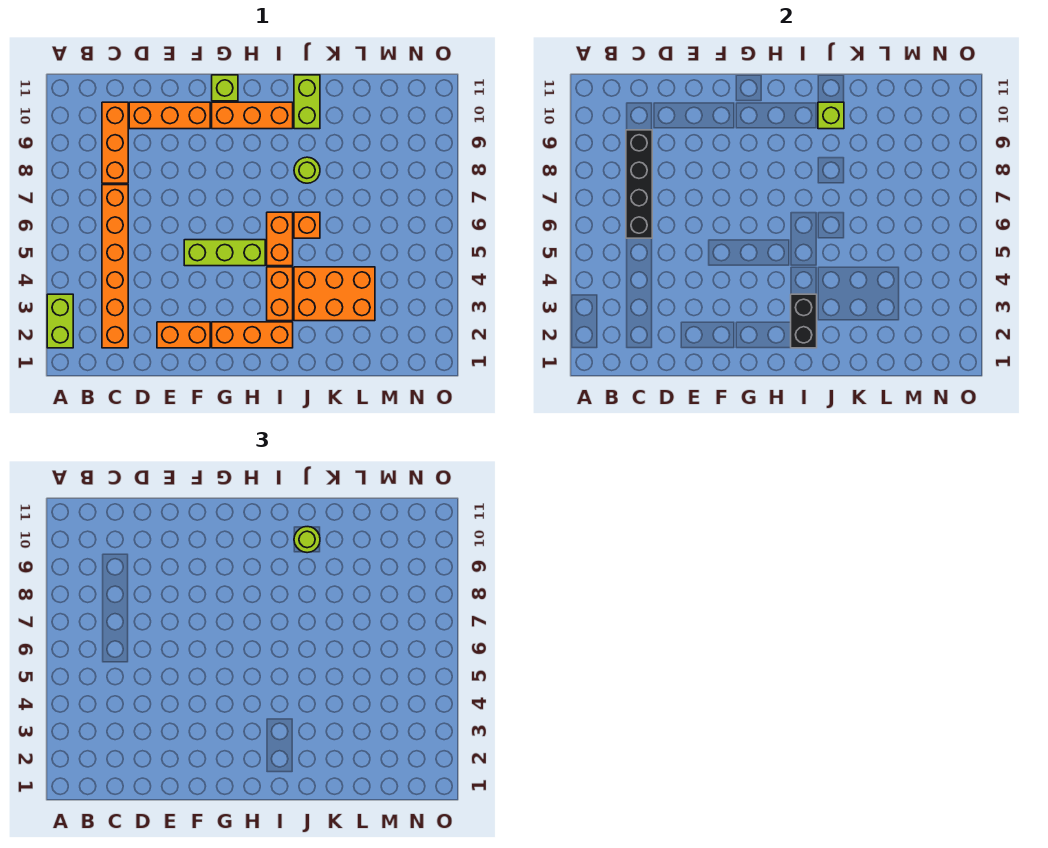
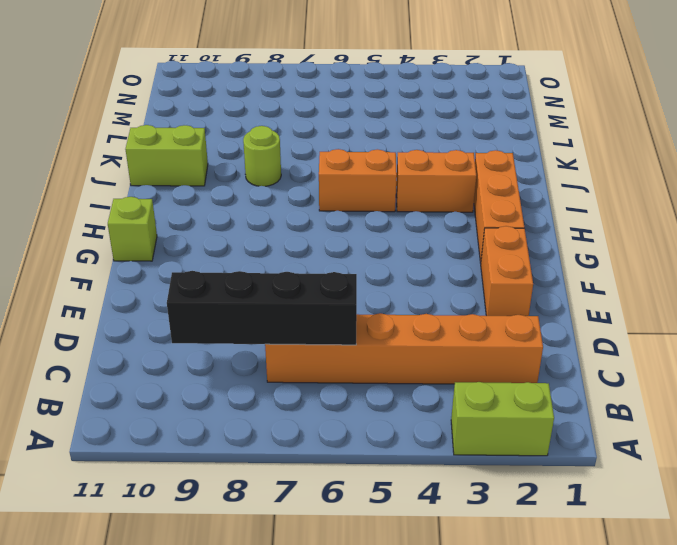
none -> orange 1x3 brick [102,102,128,183]
none -> orange 1x3 brick [129,102,210,129]
none -> lime 1x3 brick [184,240,265,266]

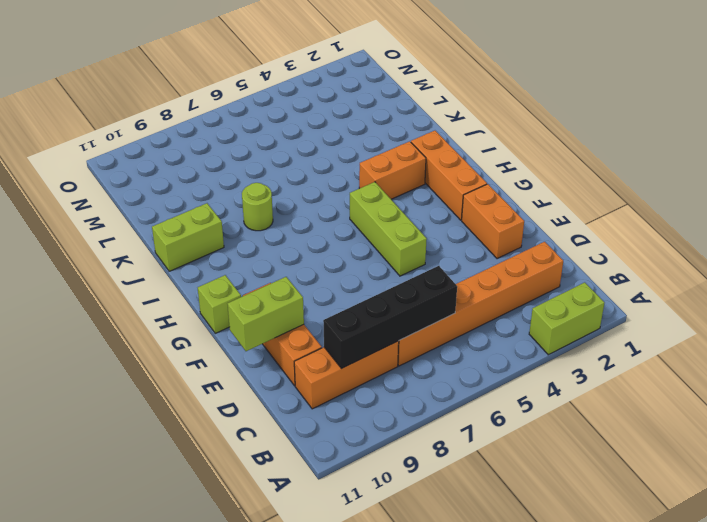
lime 1x2 brick [228,277,304,351] -> none
none -> orange 1x3 brick [212,102,293,129]
none -> orange 1x2 brick [267,212,293,266]
none -> orange 2x3 brick [294,267,375,321]

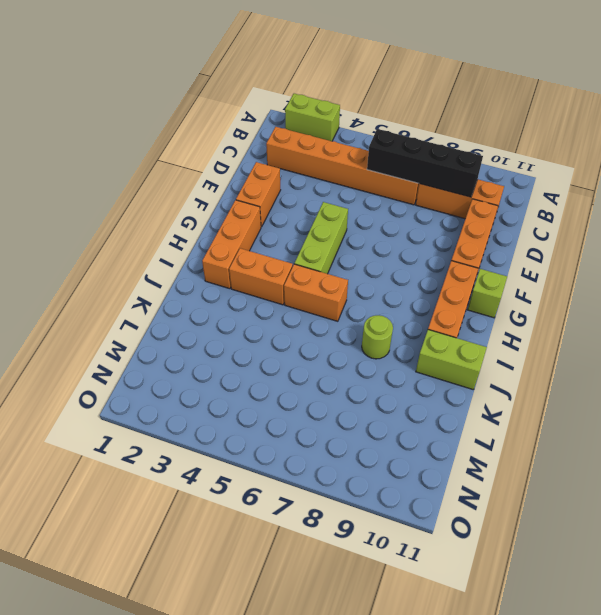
none -> orange 2x3 brick [294,267,375,321]
none -> orange 1x1 brick [294,212,320,238]
none -> black 1x2 brick [791,294,817,348]

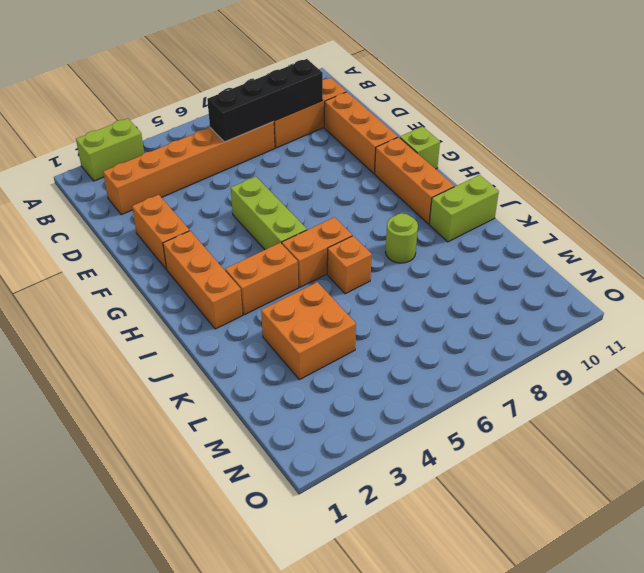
orange 2x2 brick [261,282,356,380] -> orange 2x3 brick [294,267,375,321]
none -> black 1x2 brick [791,294,817,348]
none -> lime 1x1 brick [818,102,844,129]
none -> lime 1x1 round brick [294,527,320,553]

